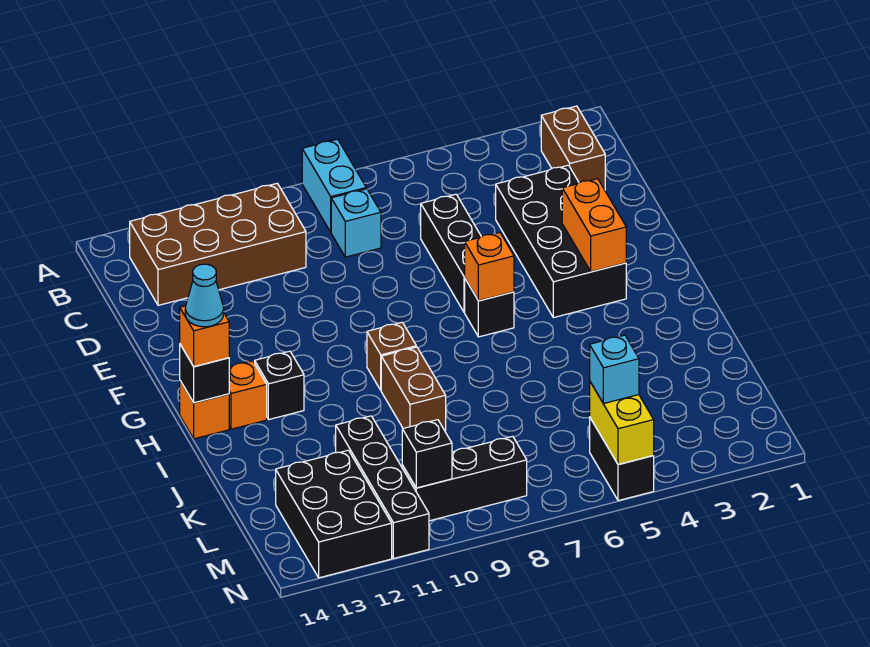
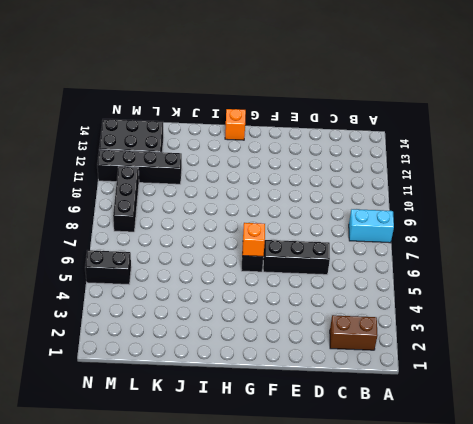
none -> brown 2x4 brick [130,183,306,305]
none -> cyan 1x1 brick [331,189,381,257]
none -> black 2x4 brick [496,165,626,318]

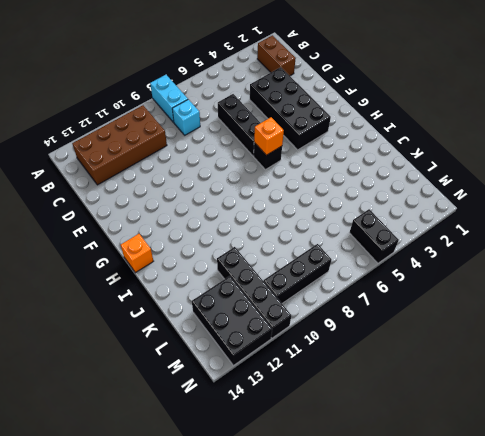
none -> brown 1x1 brick [367,322,416,390]
none -> black 1x1 brick [255,351,304,419]
none -> orange 1x1 brick [229,361,267,429]

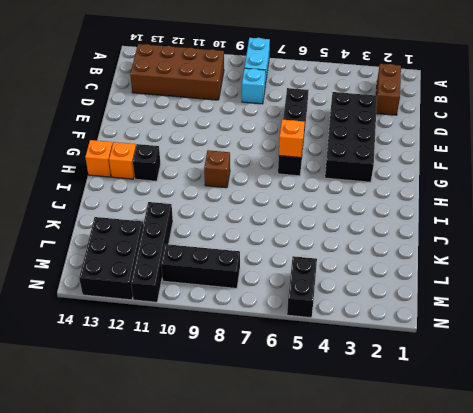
none -> brown 1x2 brick [381,347,446,431]
none -> orange 1x2 brick [562,179,626,272]
none -> black 1x1 brick [180,345,229,403]

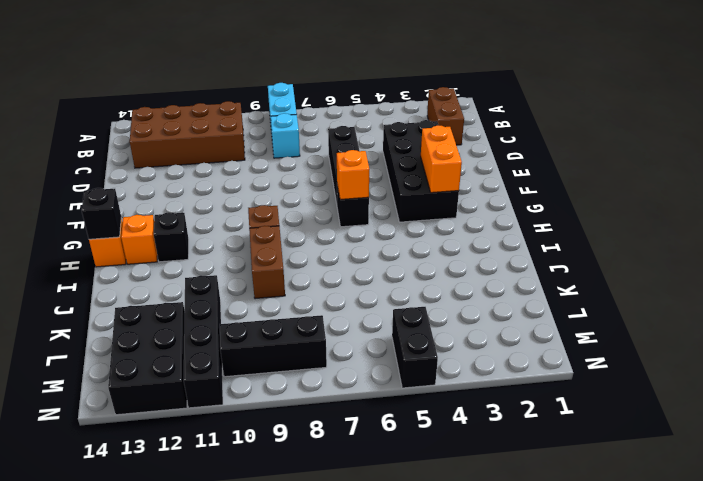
none -> yellow 1x2 brick [590,382,654,465]
none -> black 1x1 brick [402,420,452,488]
none -> orange 1x1 brick [180,306,229,367]

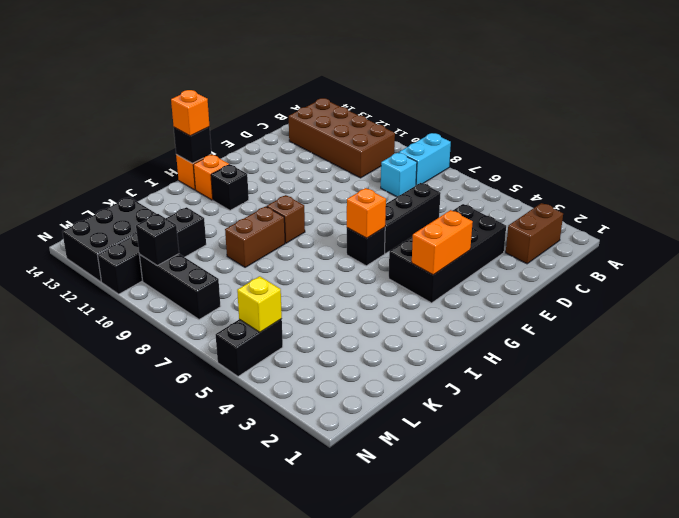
yellow 1x1 brick [237,276,282,332] -> yellow 1x2 brick [590,382,654,465]
none -> cyan 1x1 brick [590,335,639,404]
none -> cyan 1x1 cone [185,264,224,327]

